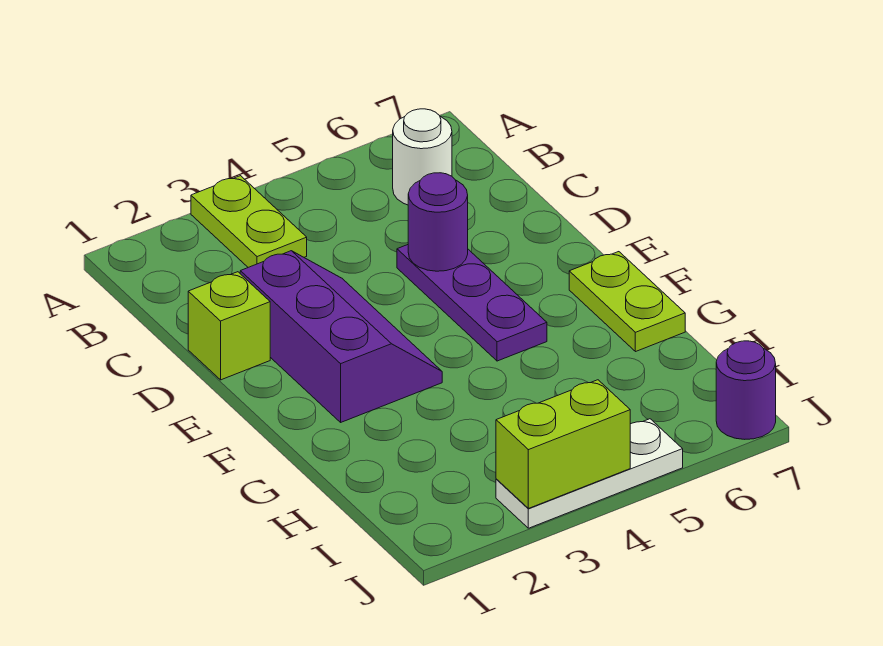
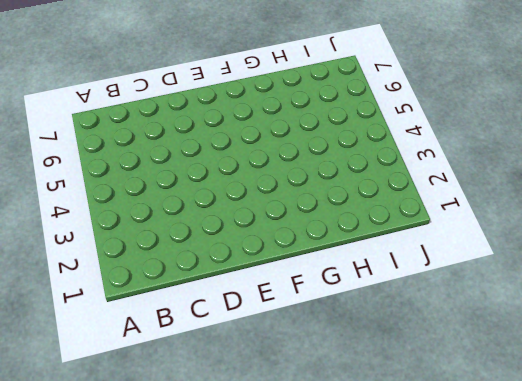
none -> lime 1x2 plate [191,176,307,267]
none -> white 1x1 round brick [393,109,452,205]

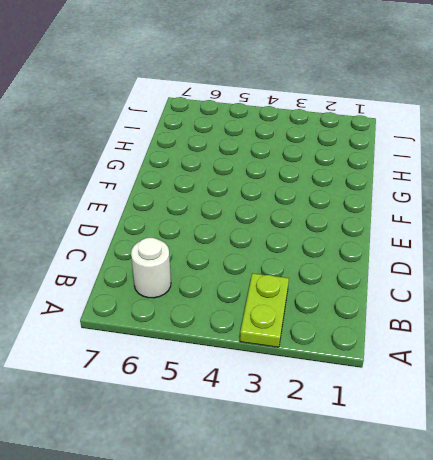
none -> lime 1x1 brick [188,272,270,380]
none -> purple 2x3 slope [240,251,442,422]

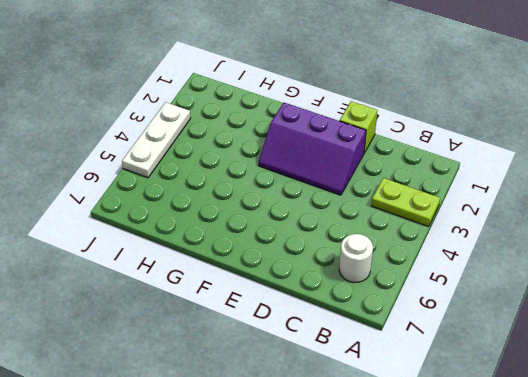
none -> purple 1x3 plate [397,245,547,361]
none -> lime 1x2 plate [569,252,685,352]

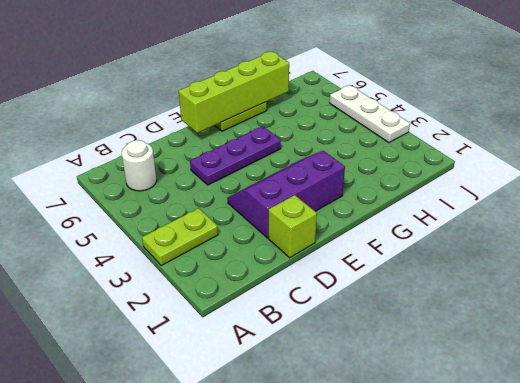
lime 1x4 brick [179,52,289,133] -> none
none -> purple 1x1 round brick [716,341,776,439]
none -> purple 1x1 round brick [408,173,468,271]

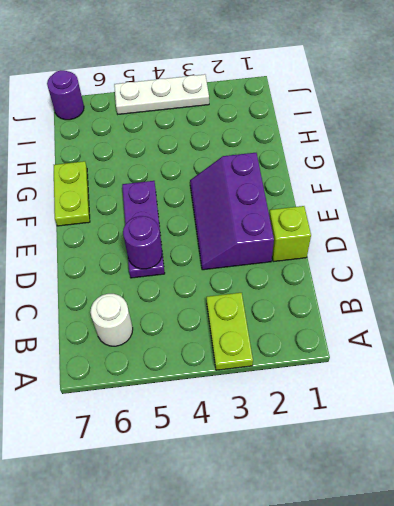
none -> lime 1x2 brick [496,380,630,508]

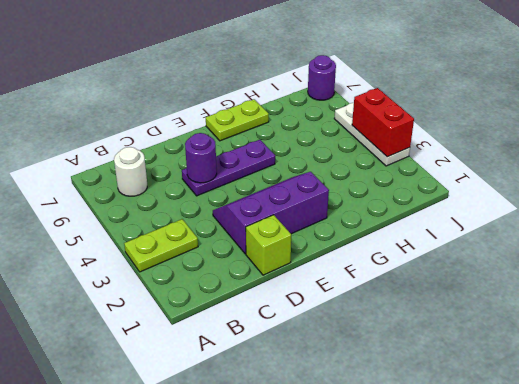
red 1x2 brick [352,88,414,157] -> lime 1x2 brick [496,380,630,508]

